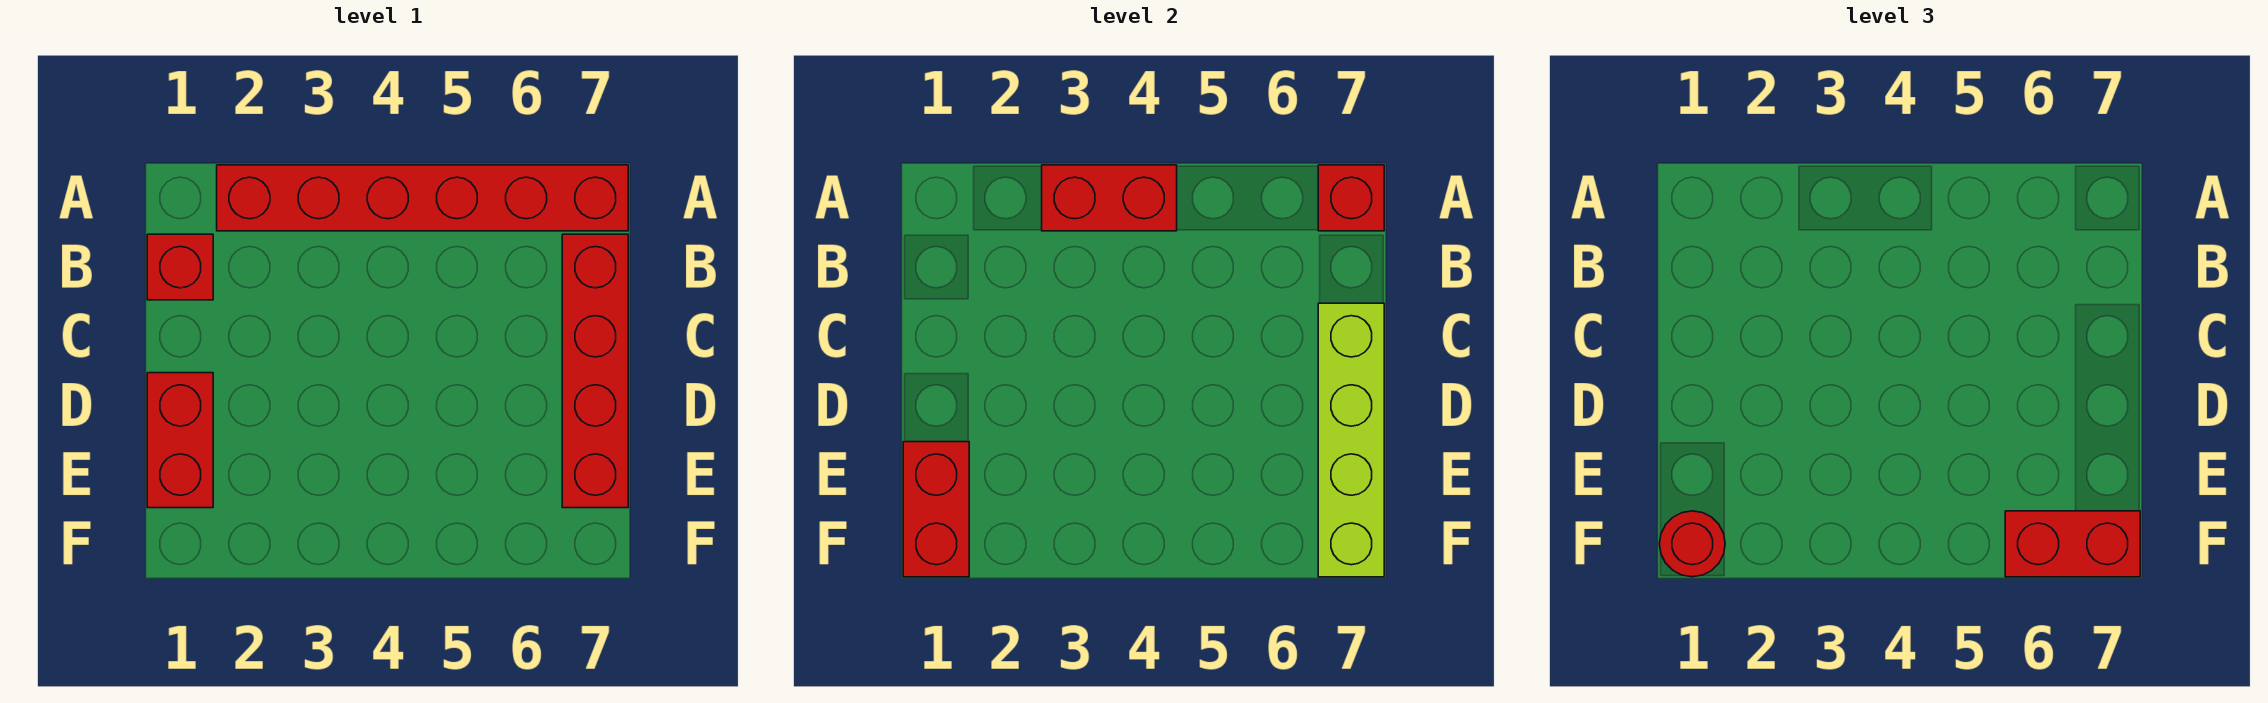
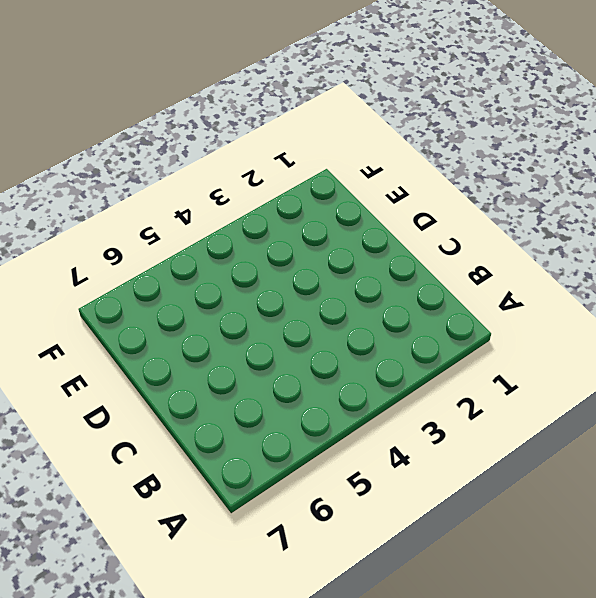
none -> red 1x6 brick [217,165,628,231]
none -> red 1x1 brick [147,234,213,300]

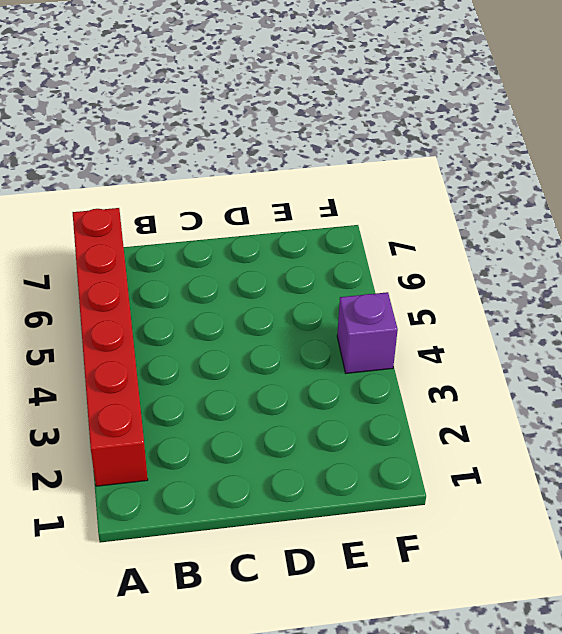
purple 1x1 brick [337,292,398,373] -> none
none -> red 1x1 brick [147,234,213,300]
none -> red 1x4 brick [562,234,628,508]

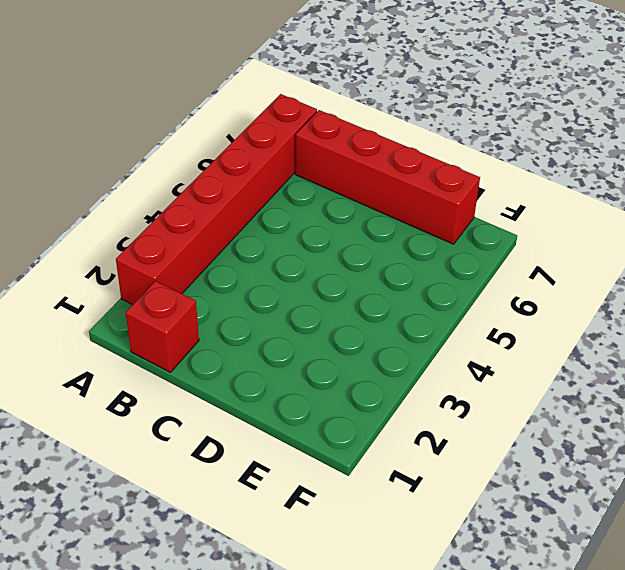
none -> red 1x2 brick [147,373,213,508]
none -> red 1x2 brick [1042,165,1177,231]

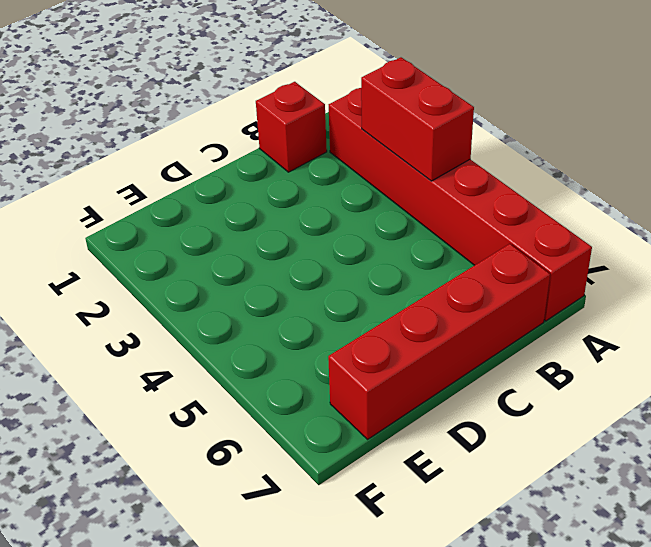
none -> red 1x2 brick [147,373,213,508]
none -> red 1x1 brick [1318,165,1384,231]

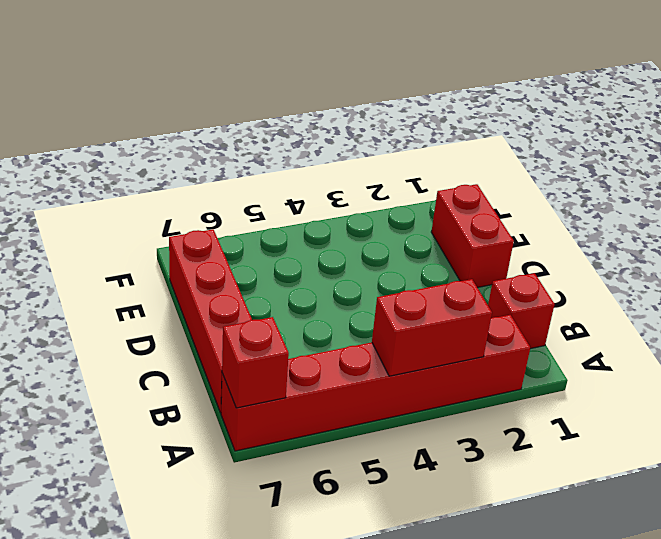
none -> lime 1x4 brick [1318,303,1384,577]
none -> red 1x2 brick [903,442,969,577]

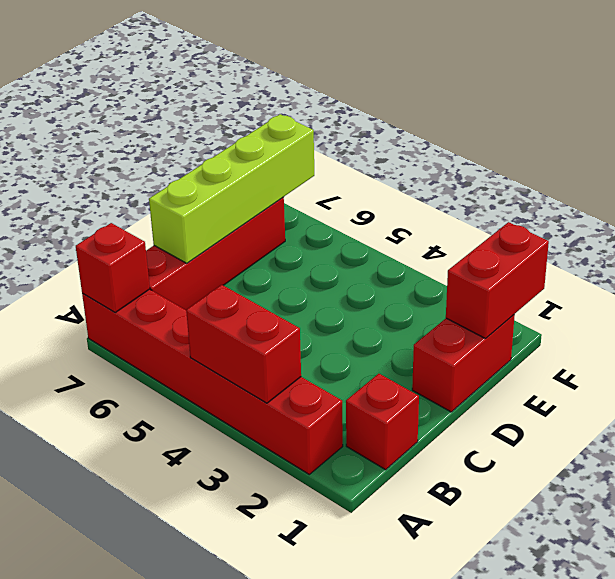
none -> red 1x1 round brick [1659,511,1725,577]
none -> red 1x2 brick [2005,511,2140,577]

